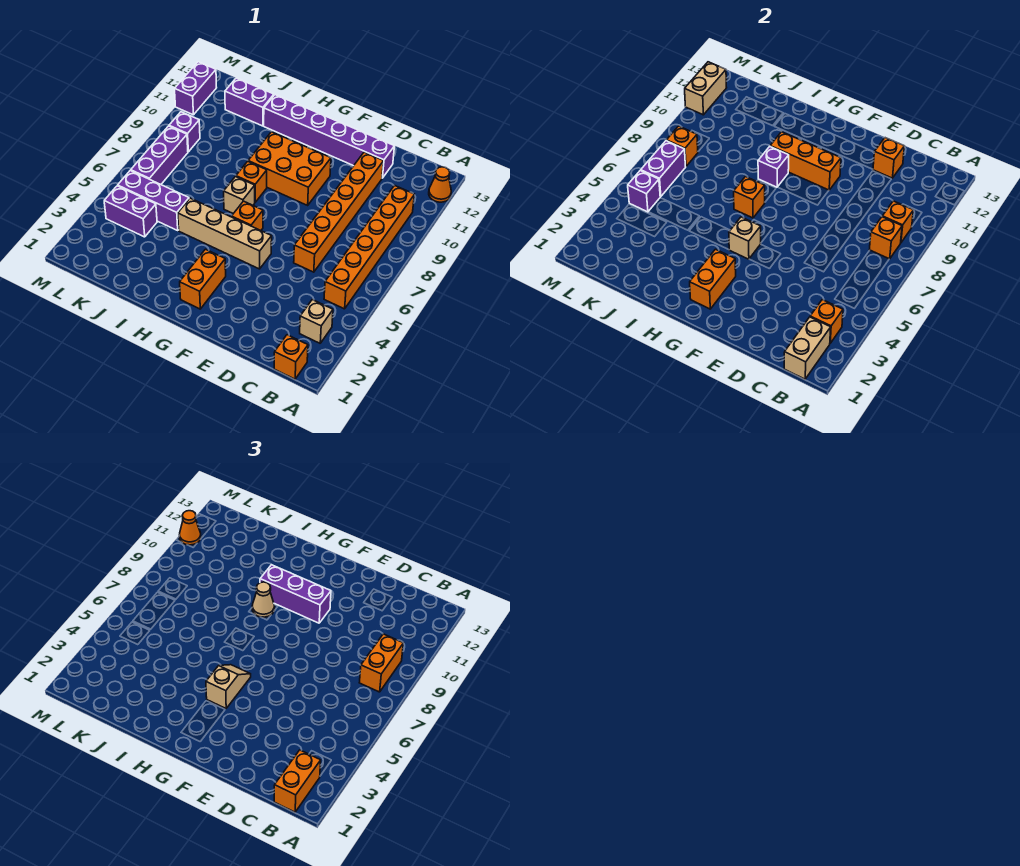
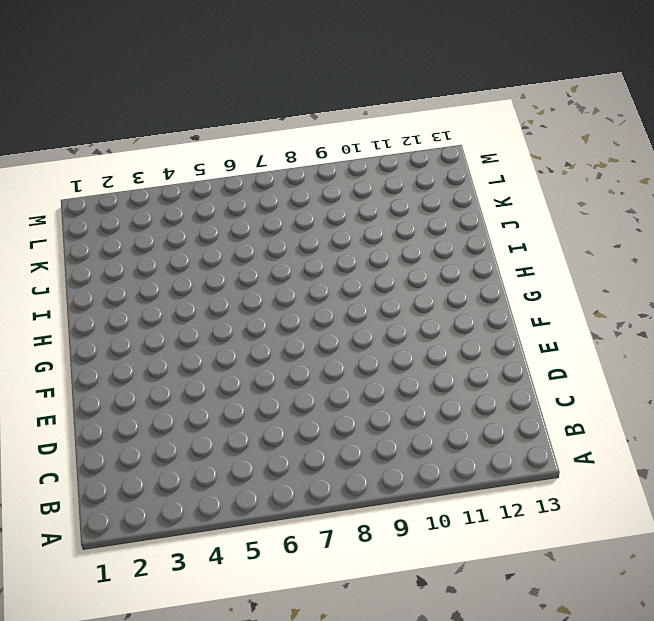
none -> orange 1x1 cone [429,167,451,202]
none -> orange 1x1 brick [274,335,308,379]
none -> tan 1x1 brick [300,300,333,343]
none -> orange 1x6 brick [324,186,415,309]

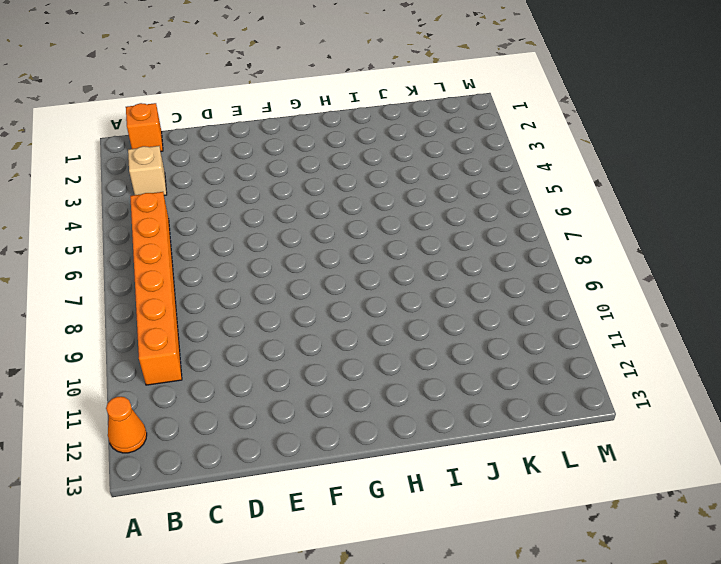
none -> orange 1x6 brick [294,152,384,272]
none -> purple 1x6 brick [264,95,394,178]
none -> tan 1x4 brick [178,198,272,269]
none -> orange 2x3 brick [248,132,331,205]

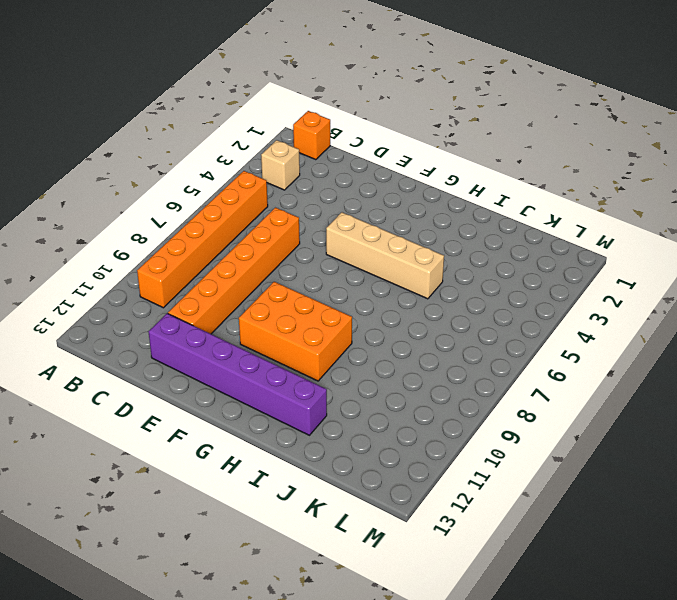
none -> orange 1x1 cone [429,167,451,202]
none -> orange 1x2 brick [180,249,226,309]
none -> orange 1x1 brick [232,201,263,230]
none -> tan 1x1 brick [224,177,255,214]

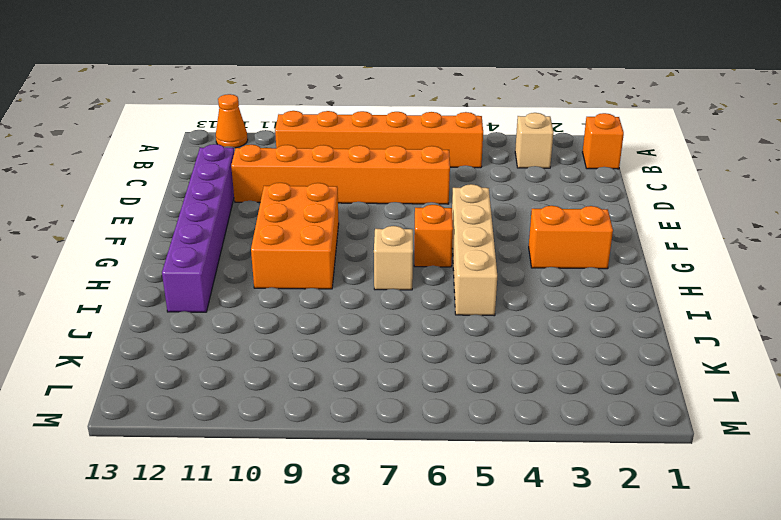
none -> orange 1x1 brick [236,161,267,202]
none -> purple 1x3 brick [118,170,189,230]
none -> purple 1x2 brick [225,78,274,126]
none -> purple 1x2 brick [104,186,157,237]

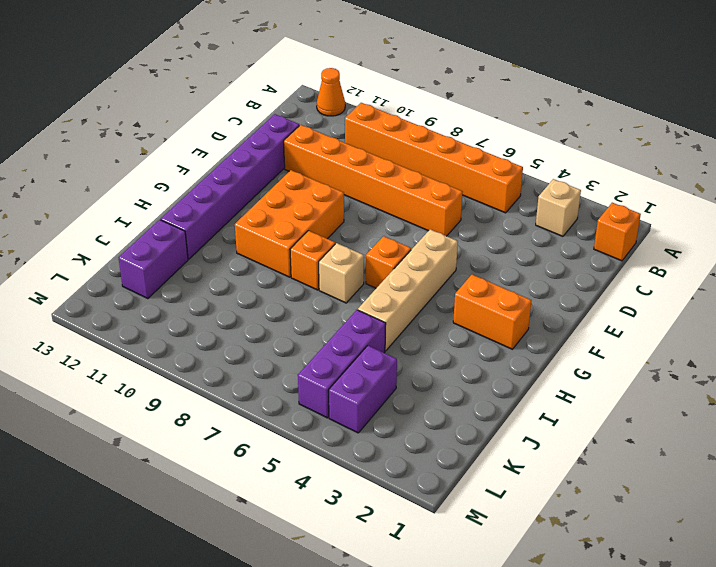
none -> purple 1x3 brick [131,126,188,184]
none -> purple 1x1 brick [169,112,200,152]
none -> purple 1x2 brick [175,62,217,115]
none -> tan 1x2 brick [784,317,831,379]

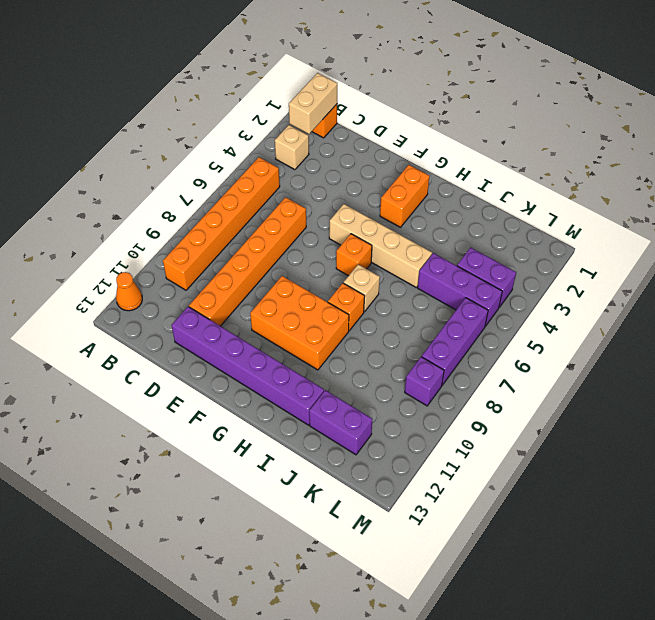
none -> purple 1x2 brick [175,62,217,115]
none -> orange 1x1 brick [810,300,843,343]
none -> orange 1x1 brick [869,217,902,259]
none -> orange 1x1 brick [882,201,913,242]

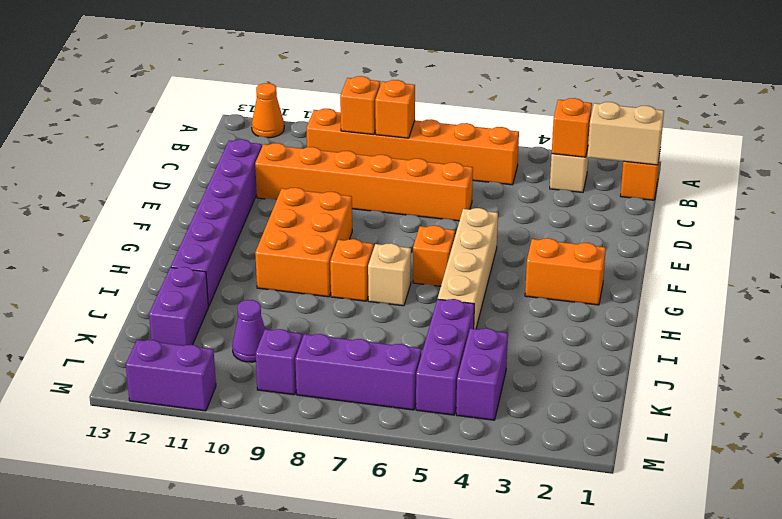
purple 1x1 cone [232,300,265,362] -> none
none -> orange 1x1 brick [873,138,904,178]
none -> orange 1x3 brick [770,132,841,190]
none -> orange 1x2 brick [690,249,736,309]
none -> tan 1x1 brick [729,217,761,259]

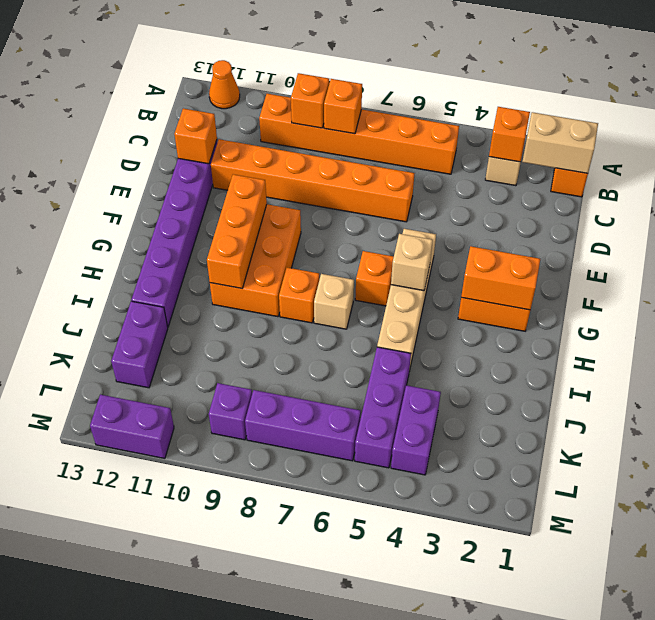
none -> orange 1x1 brick [734,177,765,218]
none -> purple 1x1 brick [758,147,789,187]
none -> purple 1x1 brick [628,170,660,212]
none -> purple 1x2 brick [641,141,686,197]

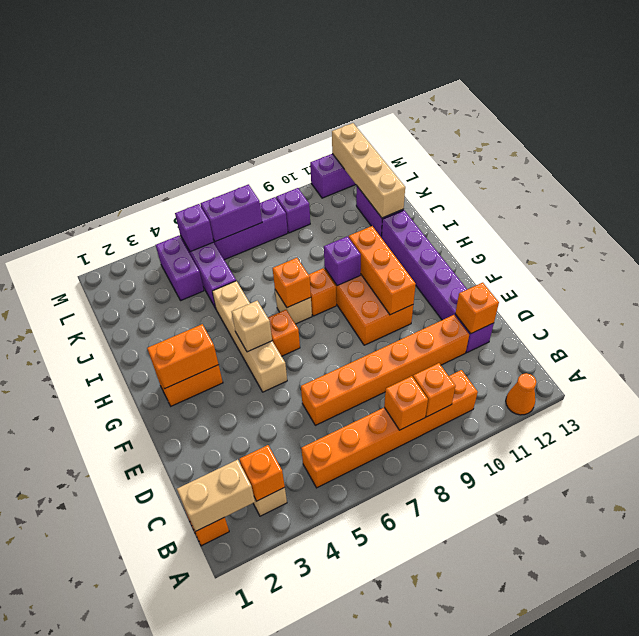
tan 1x4 brick [332,123,405,218] -> tan 1x2 brick [685,62,727,115]
none -> orange 1x1 brick [667,126,698,166]
none -> orange 1x2 brick [274,750,321,812]
none -> orange 1x2 brick [359,634,403,692]
none -> purple 1x3 brick [260,565,331,623]

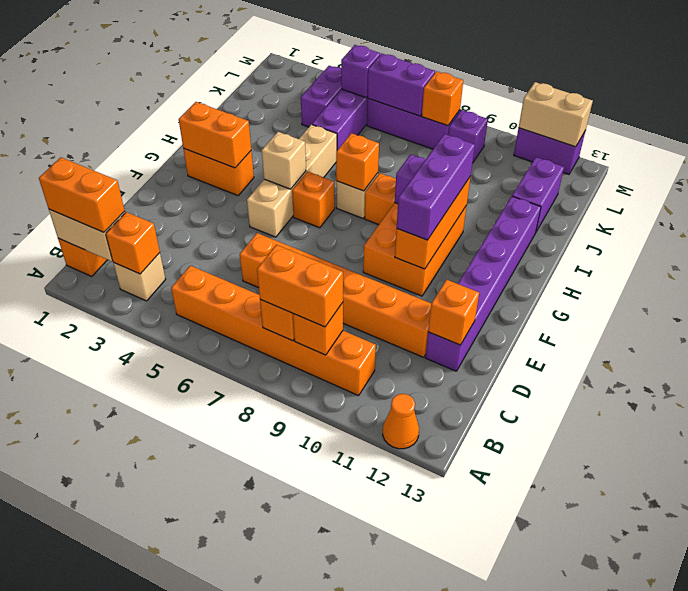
none -> tan 1x2 slope [206,665,251,708]
none -> tan 1x1 cone [252,582,274,617]
none -> orange 1x1 cone [179,511,201,545]

